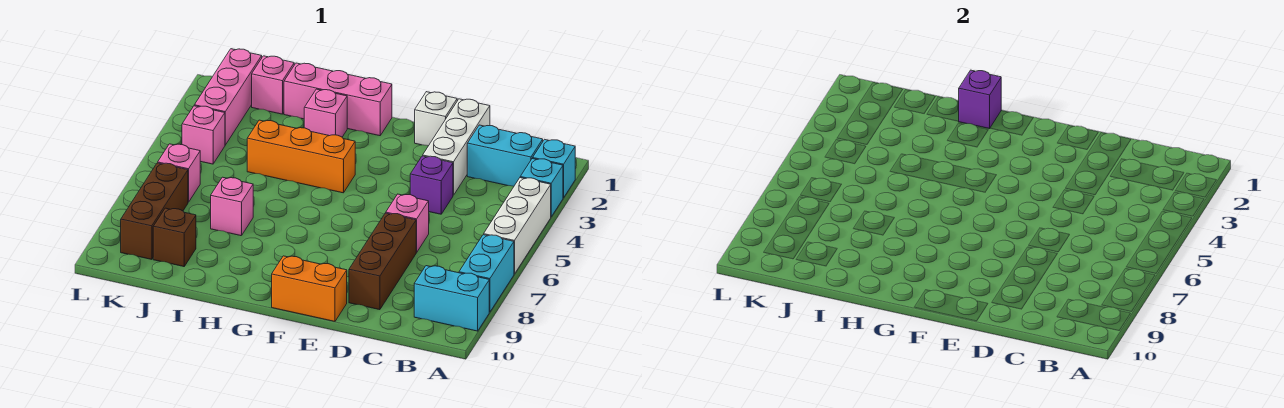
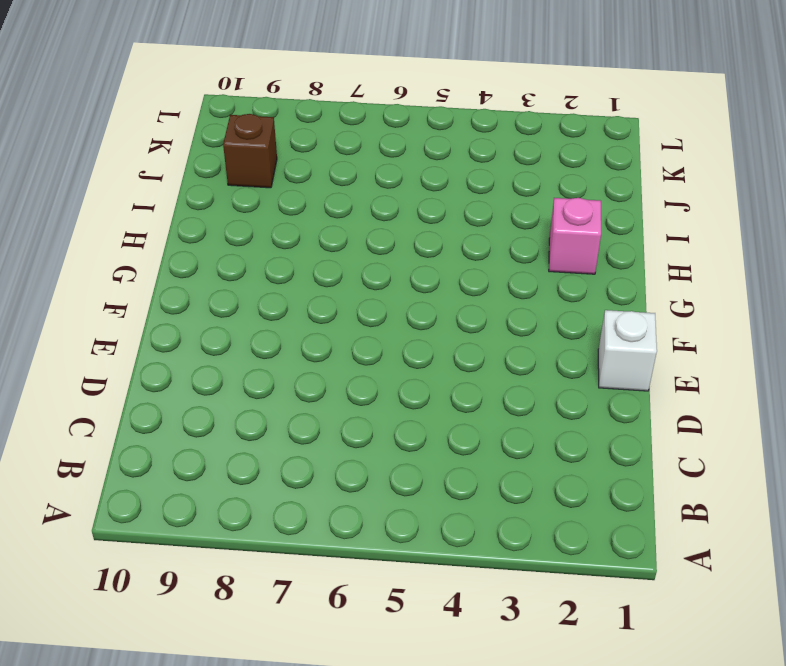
none -> cyan 1x1 brick [533,139,575,198]
none -> cyan 1x1 brick [520,158,563,217]
none -> white 1x3 brick [484,178,551,274]

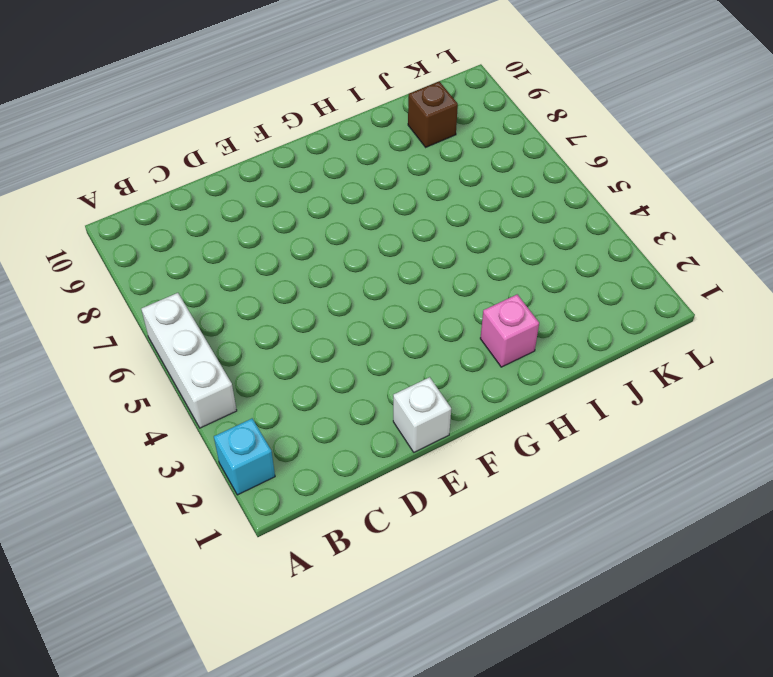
none -> cyan 1x1 brick [520,158,563,217]
none -> cyan 1x2 brick [459,235,514,312]
none -> cyan 1x2 brick [414,266,489,331]

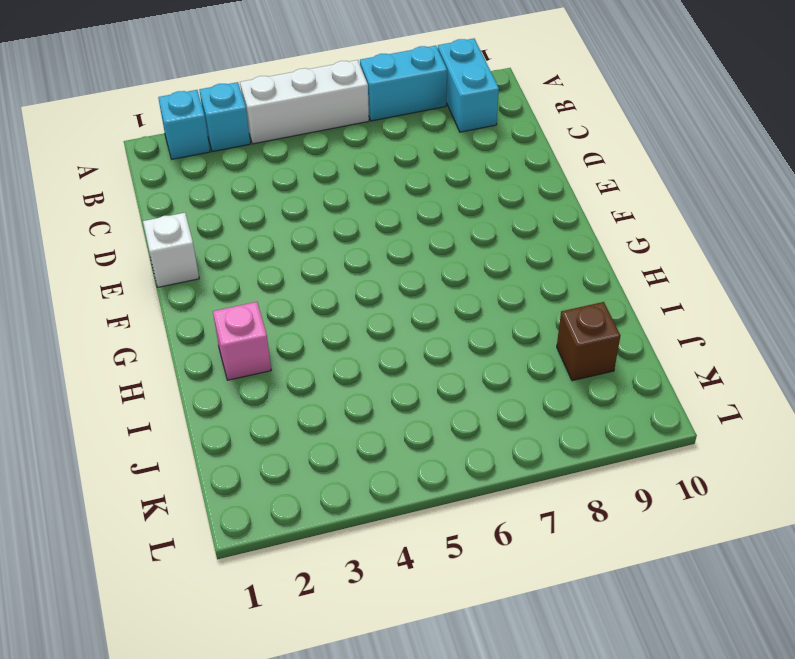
none -> cyan 1x2 brick [467,125,543,186]
none -> white 1x3 brick [423,99,490,195]
none -> purple 1x1 brick [410,156,453,214]

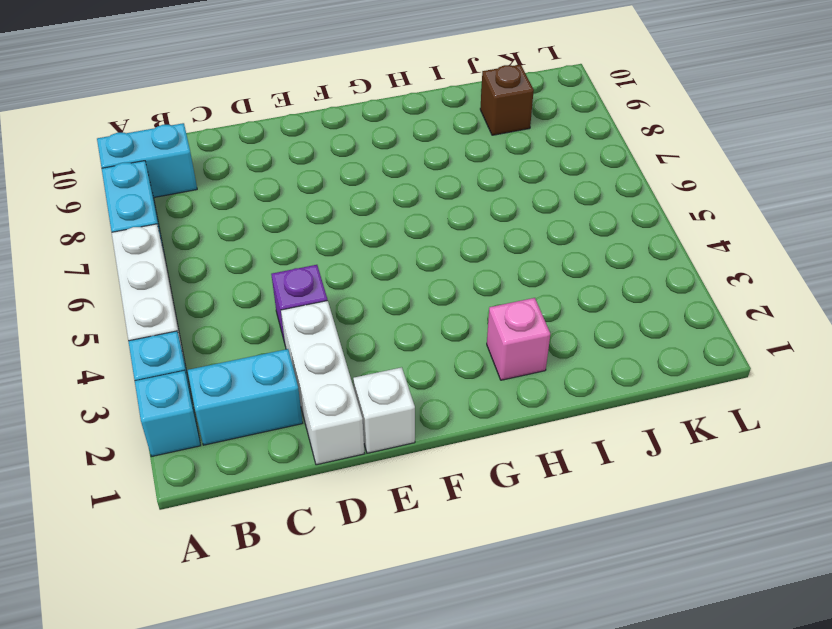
none -> pink 1x1 brick [386,194,429,252]
none -> brown 1x3 brick [349,213,417,310]
none -> orange 1x2 brick [272,256,347,321]

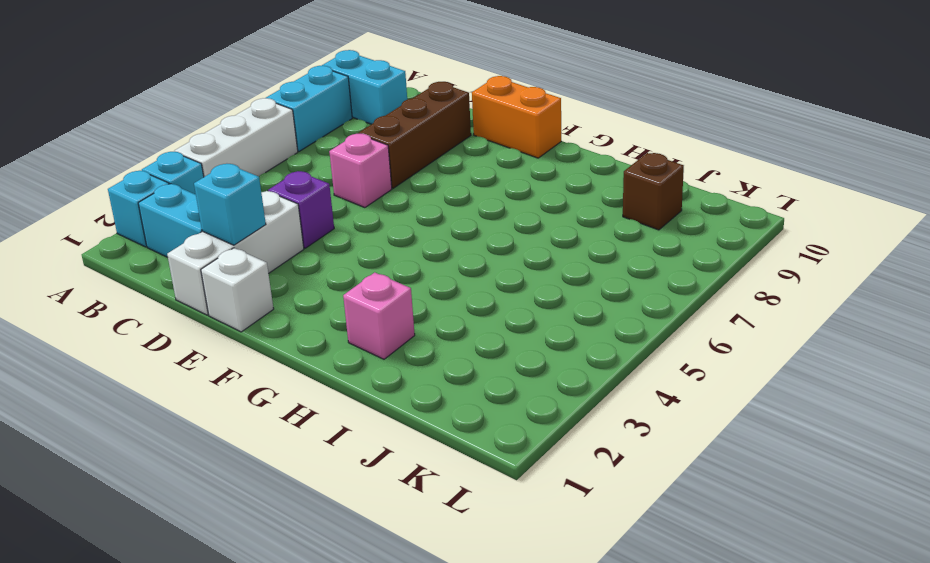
cyan 1x1 brick [194,164,266,245] -> none
none -> pink 1x3 brick [284,63,392,136]
none -> orange 1x3 brick [247,120,355,193]
none -> pink 1x1 brick [211,177,253,236]

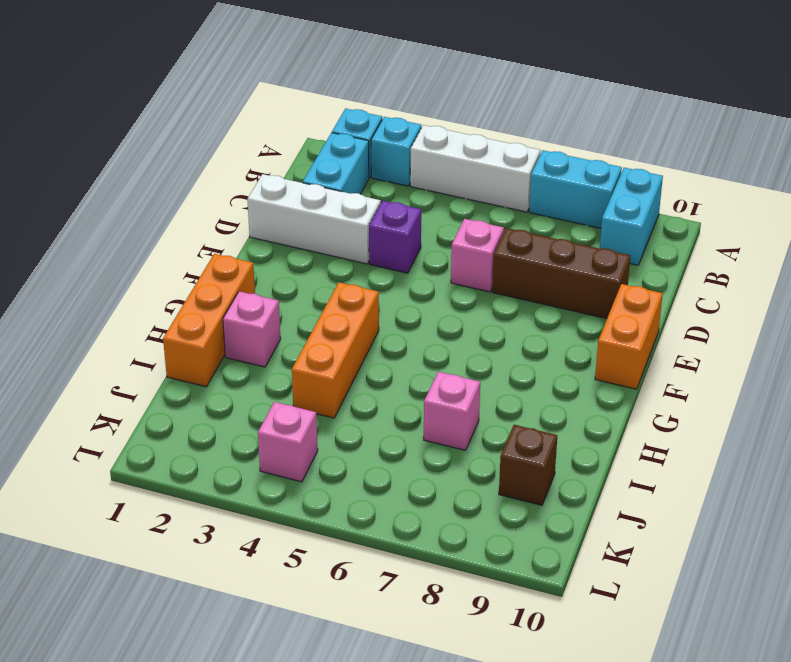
orange 1x3 brick [163,254,255,387] -> pink 1x3 brick [284,63,392,136]
none -> white 1x1 brick [415,92,457,146]
none -> pink 1x1 brick [252,56,294,114]
none -> pink 1x3 brick [194,49,262,145]

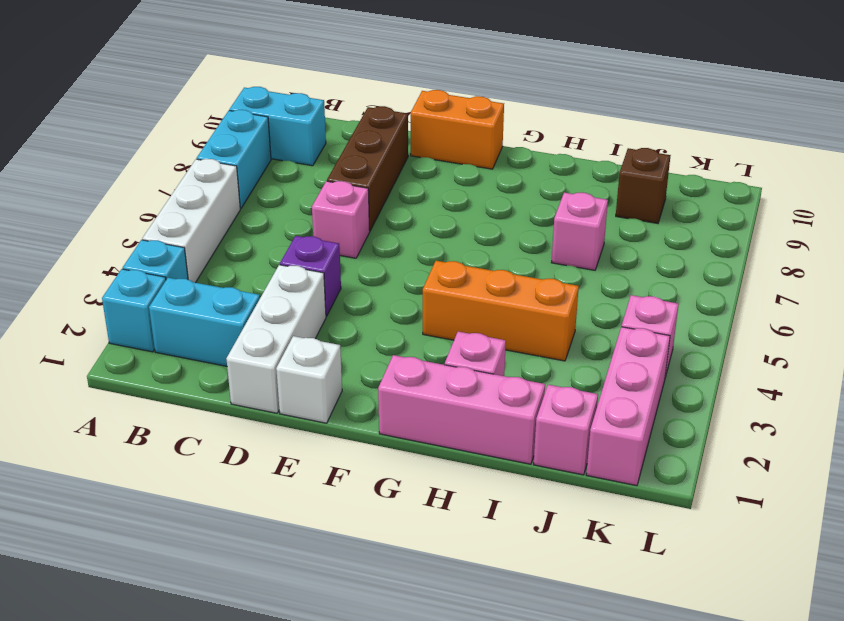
none -> pink 1x1 brick [158,144,200,202]
none -> brown 1x3 brick [121,163,188,259]
none -> purple 1x1 brick [959,70,1001,129]

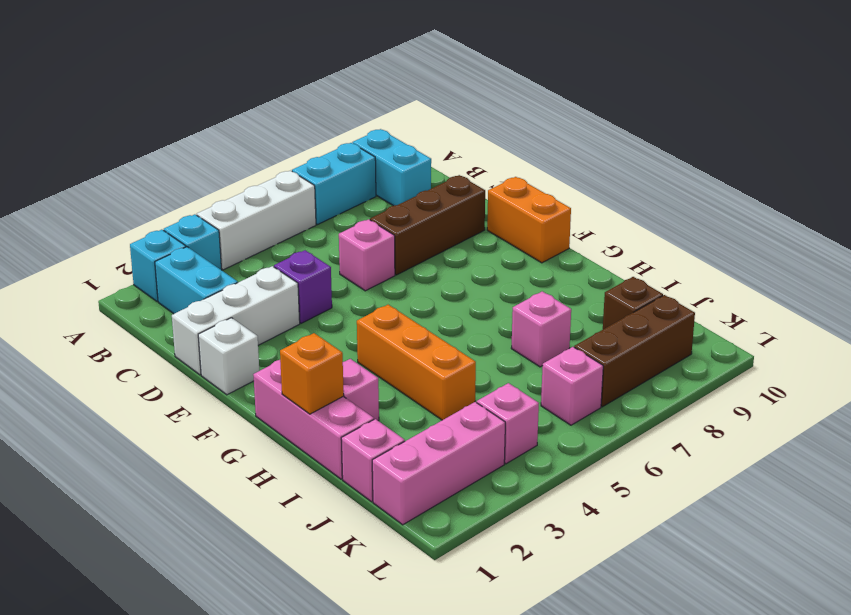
orange 1x1 brick [280,333,344,414] -> purple 1x1 brick [959,70,1001,129]

